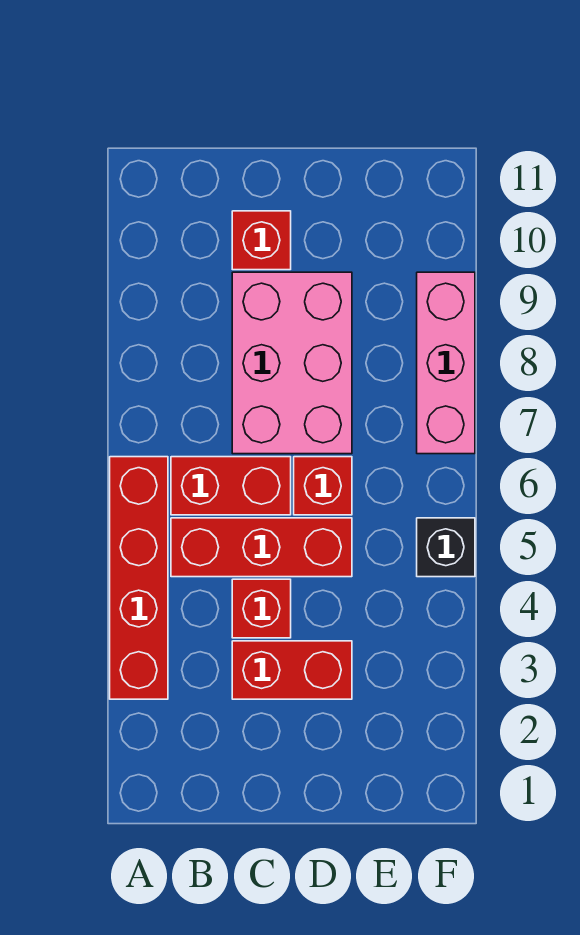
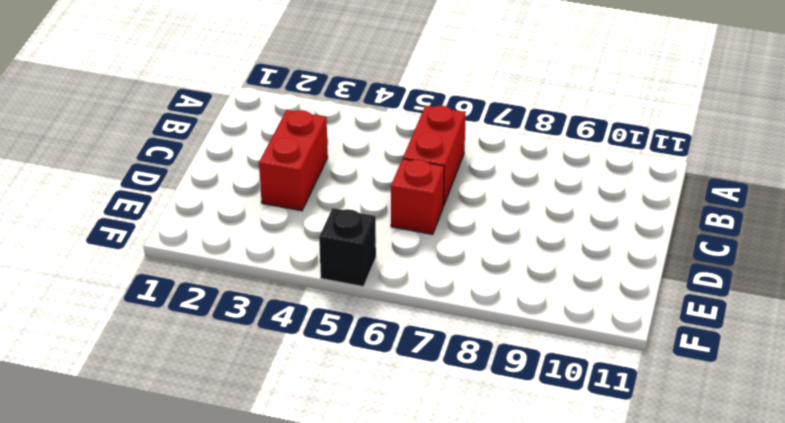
none -> red 1x4 brick [110,457,168,699]
none -> red 1x3 brick [171,518,352,577]

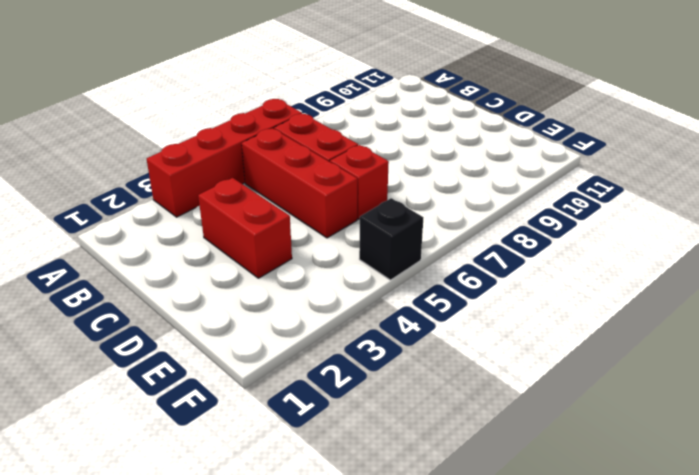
none -> red 1x1 brick [232,579,291,638]
none -> pink 2x3 brick [232,272,352,454]

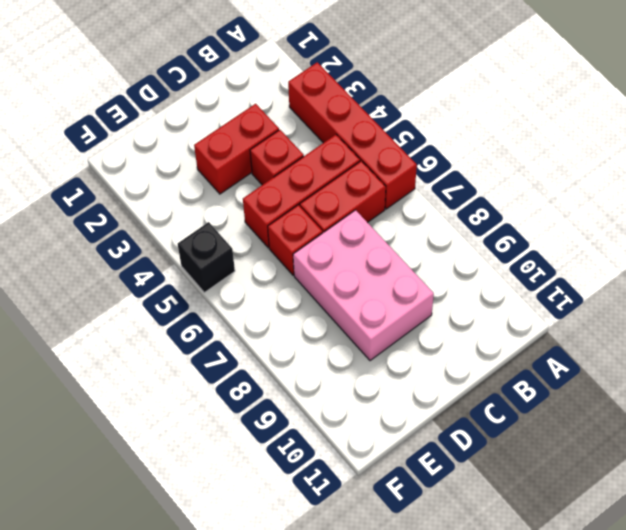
none -> red 1x1 brick [232,211,291,270]
none -> pink 1x3 brick [417,272,475,454]

